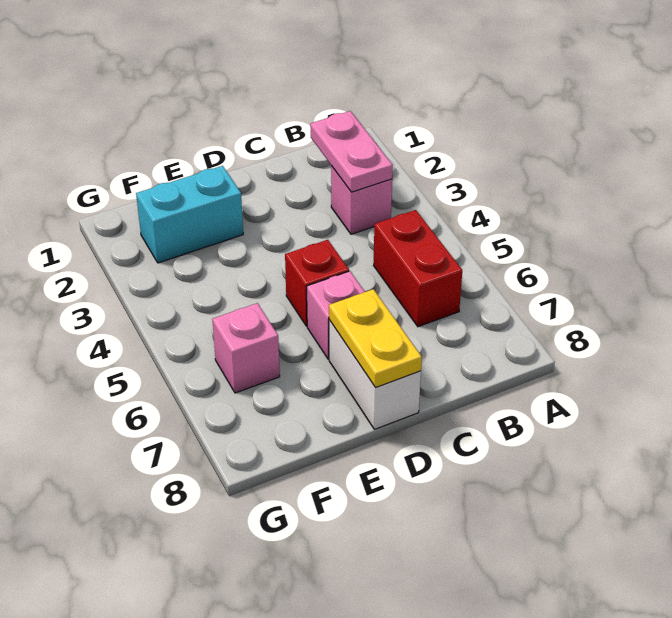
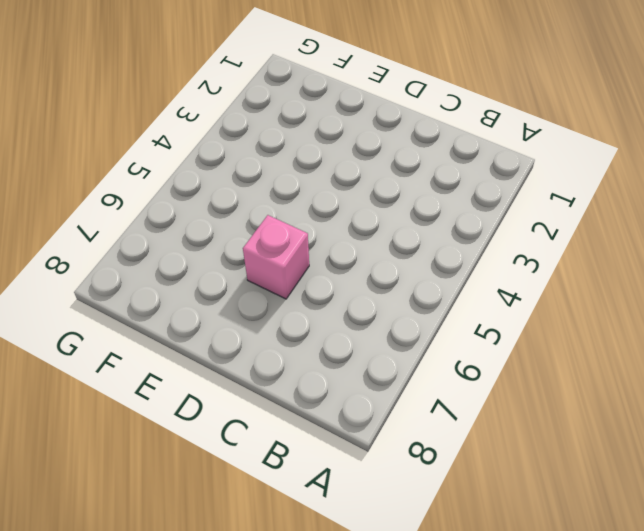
none -> pink 1x1 brick [331,166,392,234]
none -> red 1x2 brick [374,210,462,327]

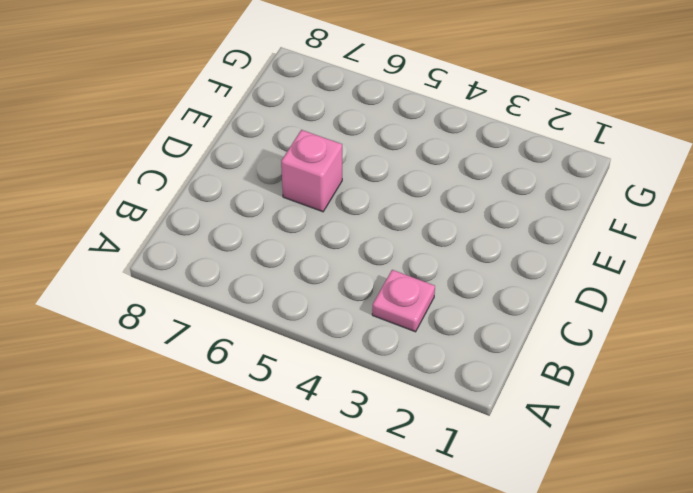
pink 1x1 plate [372,270,435,332] -> pink 1x1 brick [331,166,392,234]
none -> red 1x2 brick [374,210,462,327]
none -> red 1x1 brick [285,240,349,326]

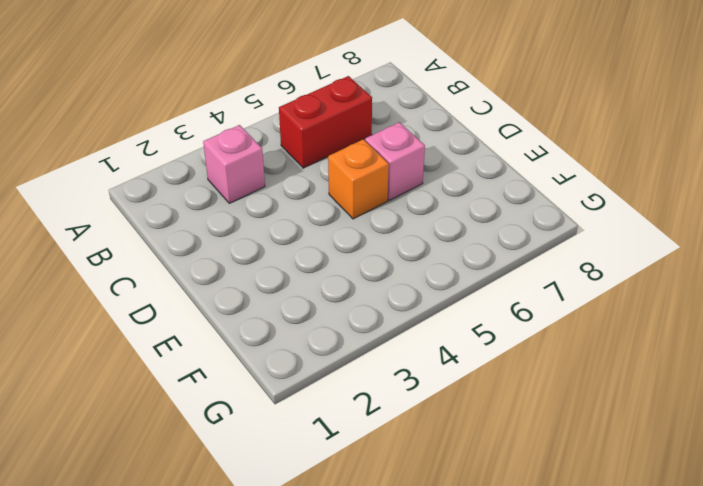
orange 1x1 brick [328,139,389,219] -> red 1x1 brick [285,240,349,326]
none -> white 1x2 brick [329,320,421,429]
none -> cyan 1x2 brick [136,166,243,263]

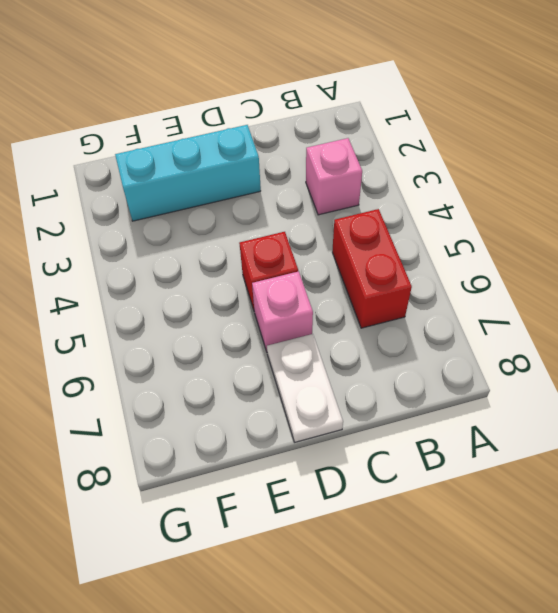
cyan 1x3 brick [115,125,261,221] -> cyan 1x2 brick [136,166,243,263]
white 1x2 plate [267,334,343,442] -> white 1x2 brick [329,320,421,429]
none -> pink 1x1 brick [212,303,280,393]
none -> pink 1x2 plate [310,111,393,192]

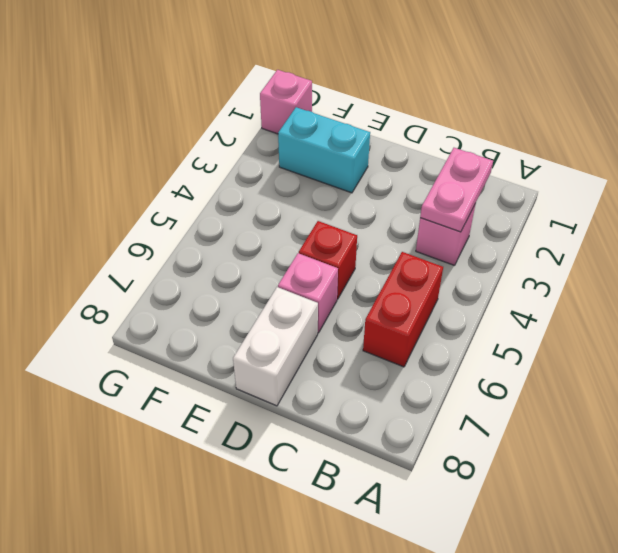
pink 1x1 brick [260,70,312,134] -> pink 1x1 brick moved to [212,303,280,393]
none -> yellow 1x2 plate [329,289,422,388]

